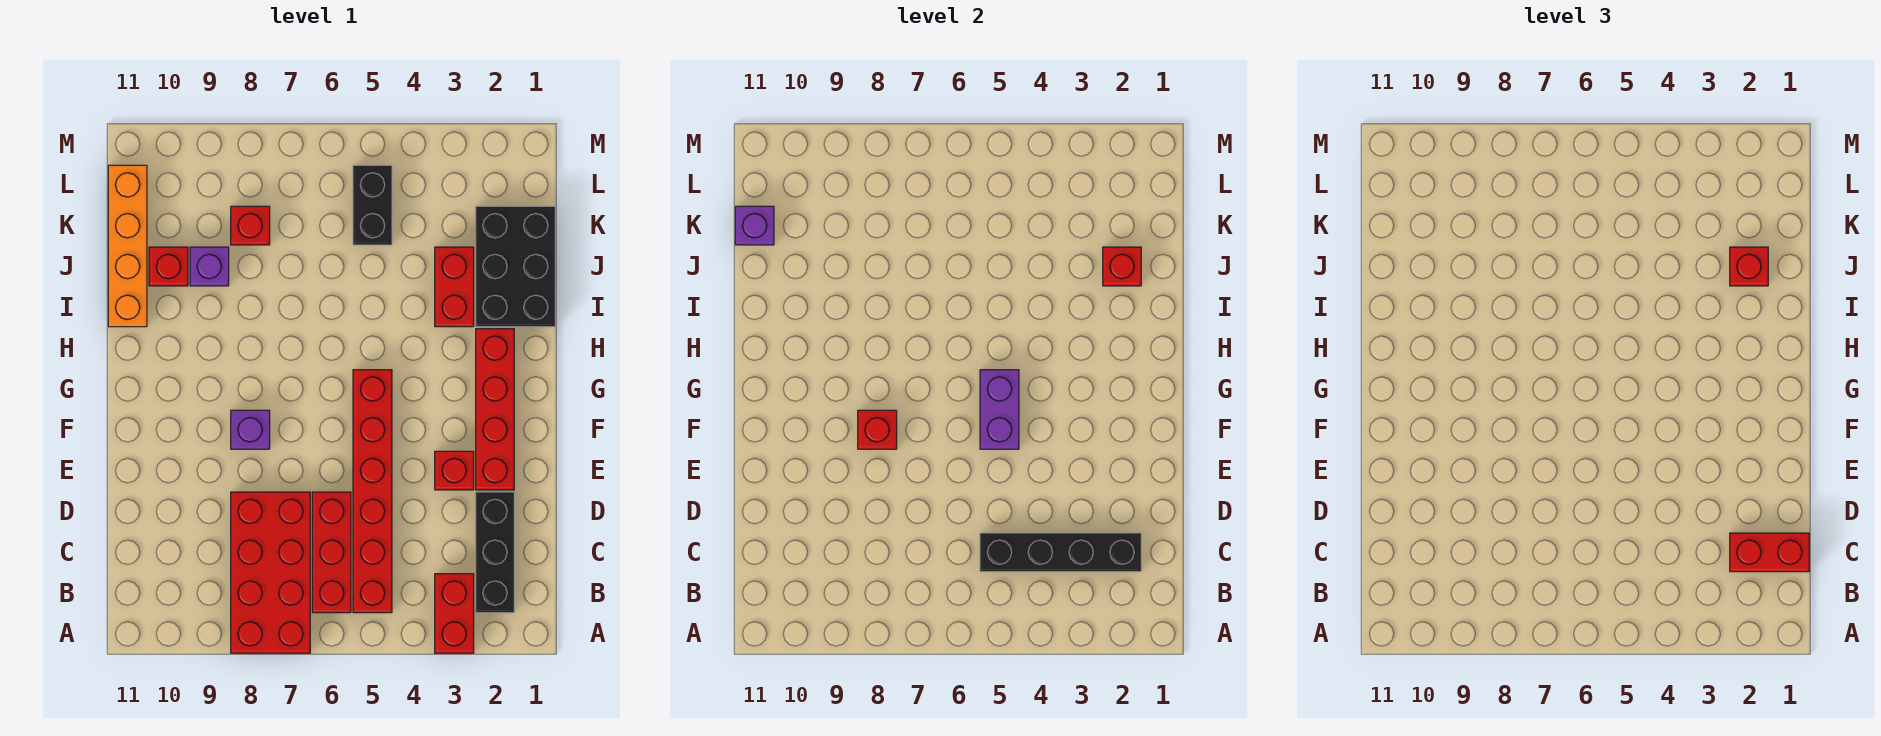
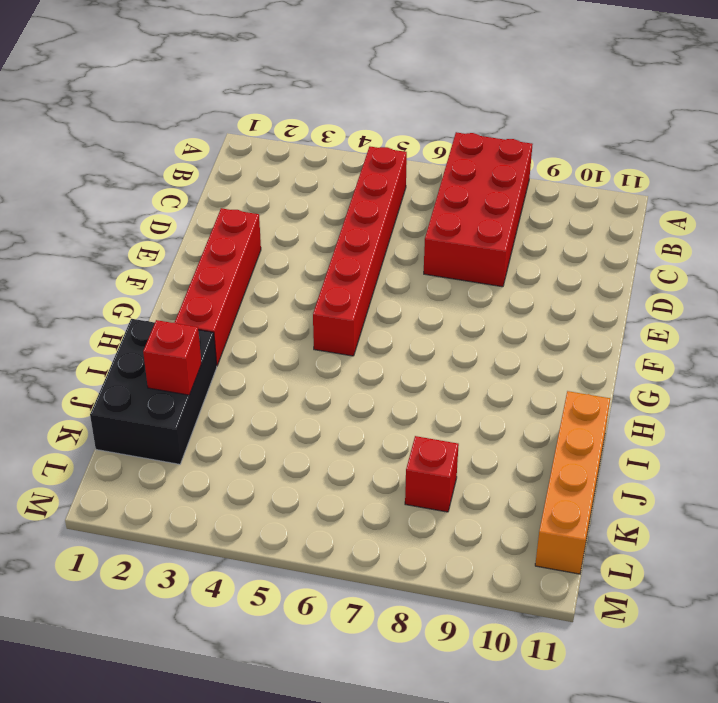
none -> red 1x2 brick [435,574,474,653]
none -> black 1x3 brick [476,492,514,613]
none -> red 1x3 brick [312,492,351,613]

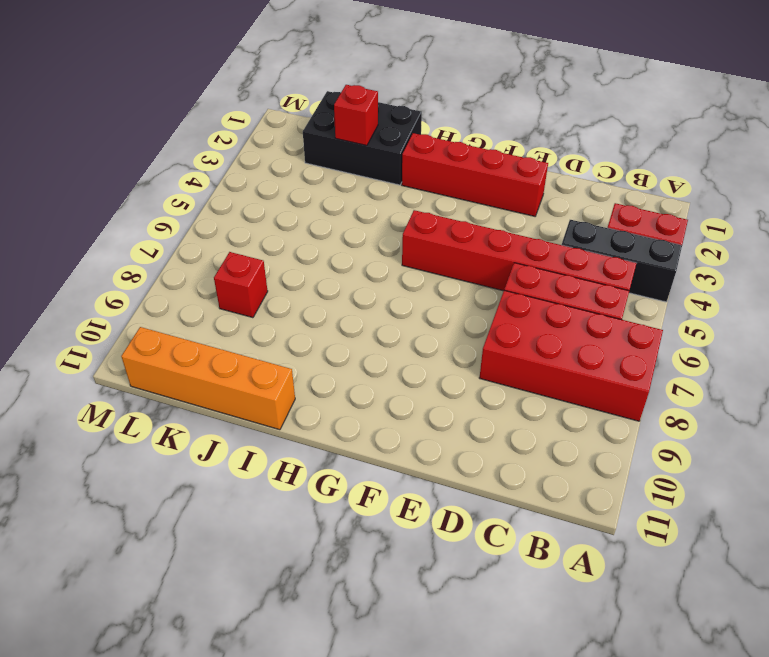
black 1x3 brick [562,220,682,302] -> black 1x3 brick moved to [476,492,514,613]
none -> red 1x1 brick [435,451,474,490]
none -> purple 1x1 brick [231,410,270,449]
none -> red 1x2 brick [435,247,474,327]

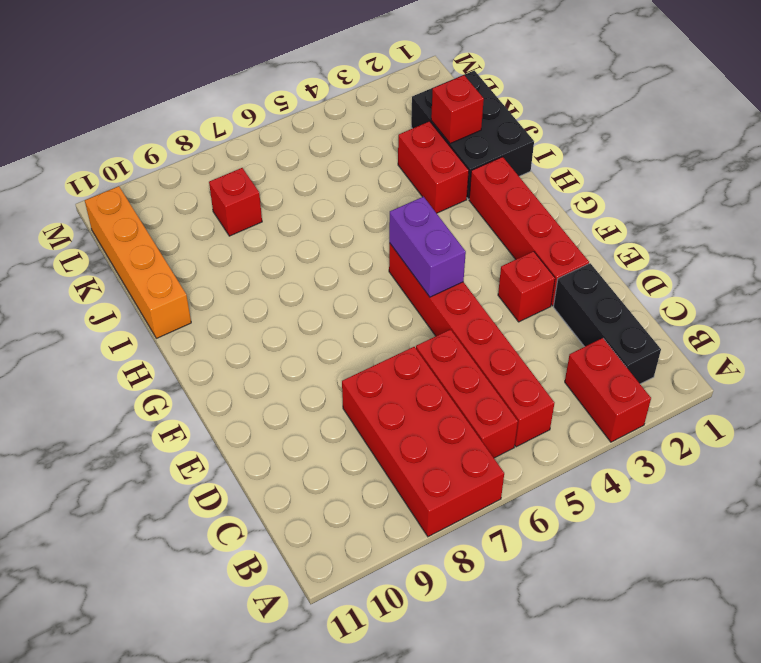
none -> purple 1x1 brick [231,410,270,449]
none -> purple 1x1 brick [190,247,229,286]
none -> red 1x1 brick [149,247,188,286]

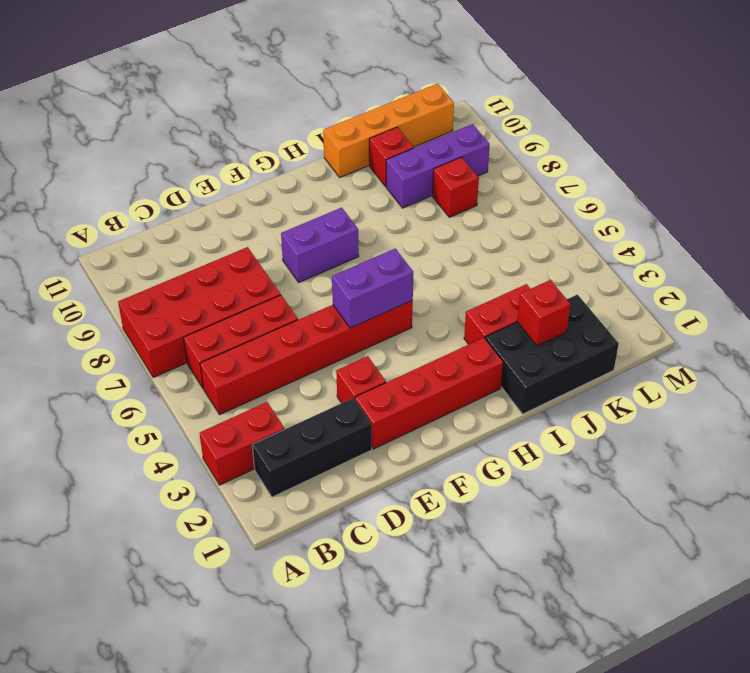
purple 1x2 brick [281,208,359,282] -> purple 1x1 brick [231,410,270,449]
purple 1x3 brick [386,124,490,208] -> purple 1x1 brick [190,247,229,286]
none -> black 1x2 brick [353,165,392,245]
none -> black 1x4 brick [980,533,1141,572]
none -> red 1x1 brick [858,410,897,449]

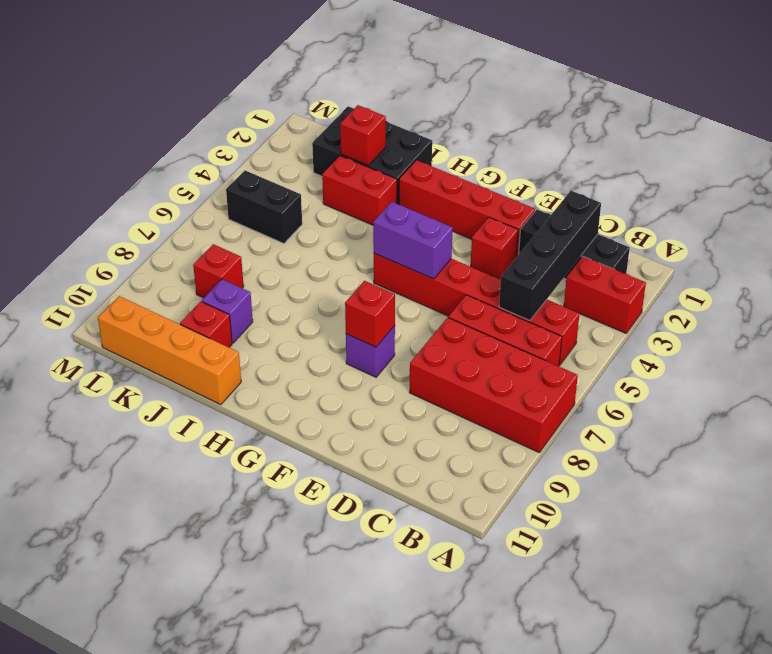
none -> purple 1x1 brick [735,206,774,245]
none -> red 1x2 brick [1730,533,1809,572]
none -> red 1x1 brick [1730,247,1768,286]

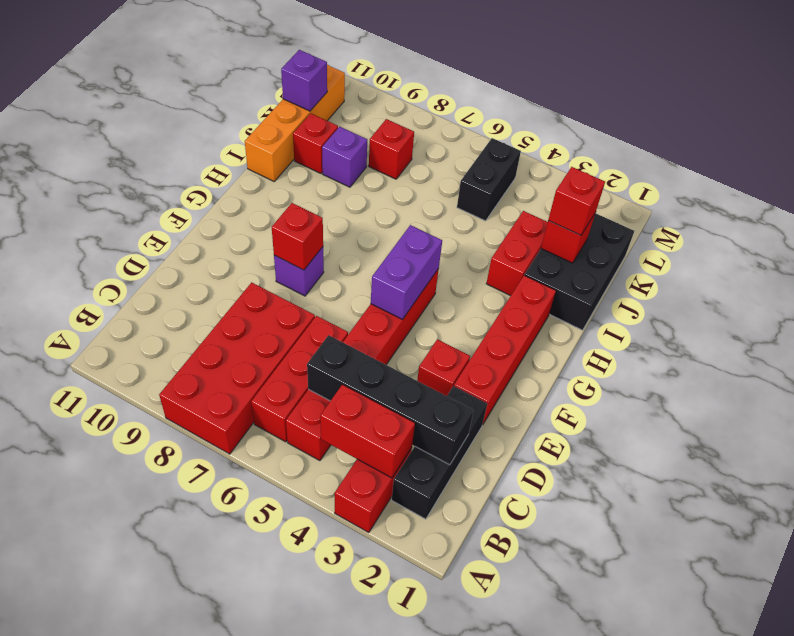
red 1x2 brick [320,385,415,478] -> red 1x2 brick moved to [1730,533,1809,572]

